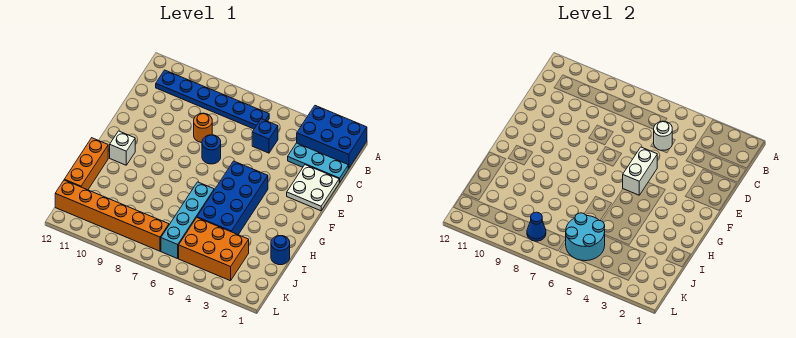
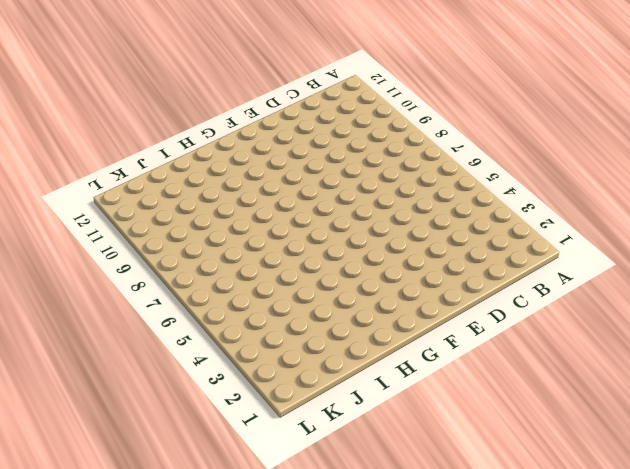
none -> blue 2x3 brick [297,106,367,169]
none -> blue 1x6 plate [156,70,269,129]
none -> cyan 1x3 plate [288,143,348,182]

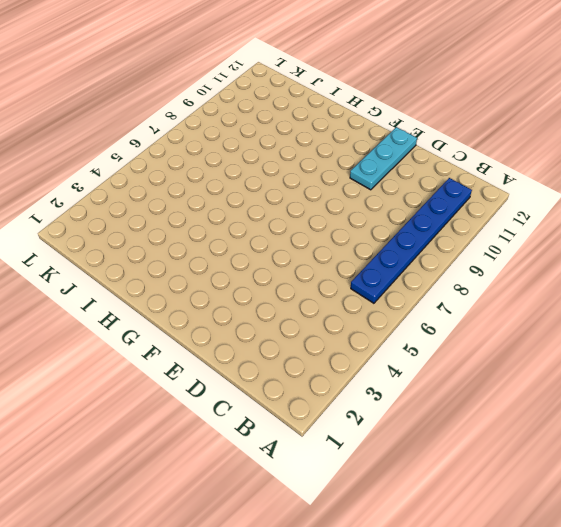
cyan 1x3 plate [350,127,417,190] -> cyan 1x3 plate moved to [288,143,348,182]
none -> blue 2x3 brick [297,106,367,169]
none -> blue 1x1 brick [252,119,278,153]
none -> white 2x2 plate [287,165,340,211]

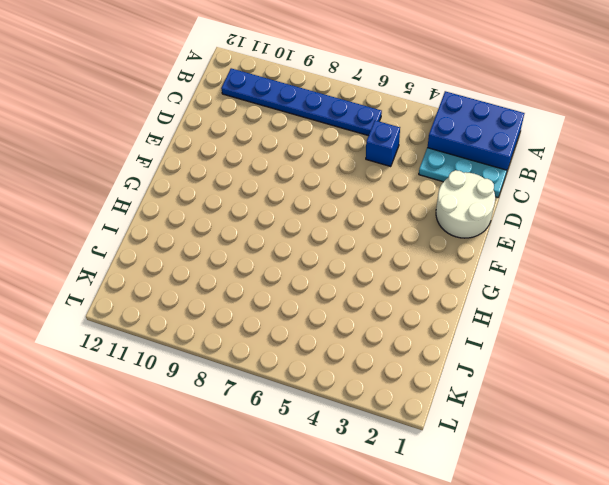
white 2x2 round brick [436,170,495,238] -> white 2x2 plate [287,165,340,211]
none -> orange 1x1 round brick [194,113,212,143]
none -> blue 1x1 round brick [202,135,221,164]
none -> blue 2x4 brick [197,161,268,235]

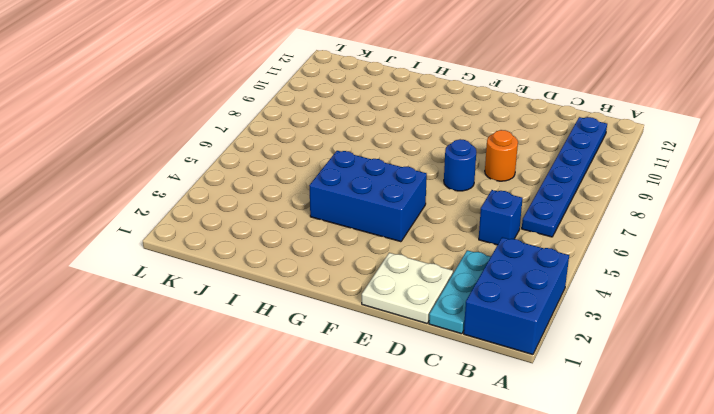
blue 2x3 brick [309,151,427,242] -> blue 2x4 brick [197,161,268,235]
none -> white 1x1 brick [110,131,135,165]
none -> cyan 1x4 brick [161,182,214,259]
none -> orange 1x3 brick [64,138,108,190]

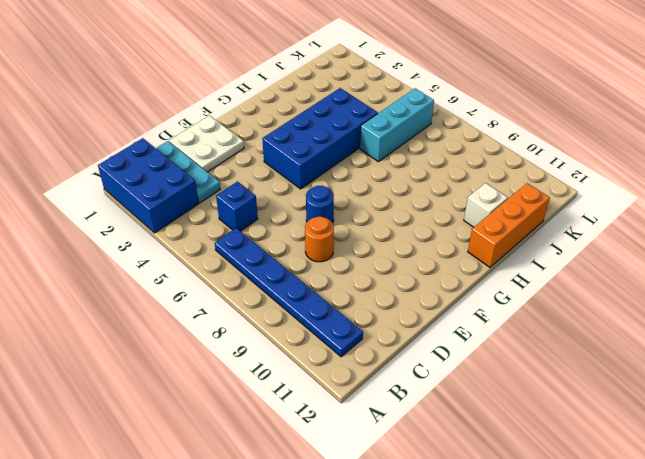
cyan 1x3 brick [360,89,434,162] -> cyan 1x4 brick [161,182,214,259]
white 1x1 brick [464,183,508,227] -> white 1x1 brick moved to [110,131,135,165]
none -> blue 1x1 round brick [271,236,290,265]
none -> orange 2x3 brick [179,218,249,281]
none -> orange 1x6 brick [55,180,169,251]

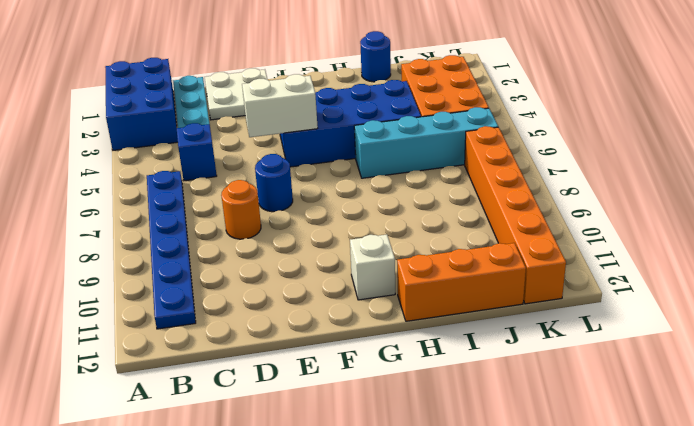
none -> white 1x1 round brick [654,121,672,151]
none -> cyan 2x2 round brick [566,213,605,261]
none -> blue 1x1 cone [527,212,546,241]

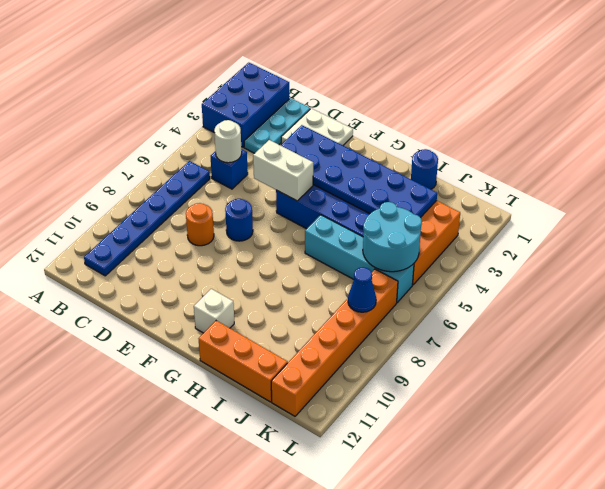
blue 2x6 plate [281,125,437,218] -> none

